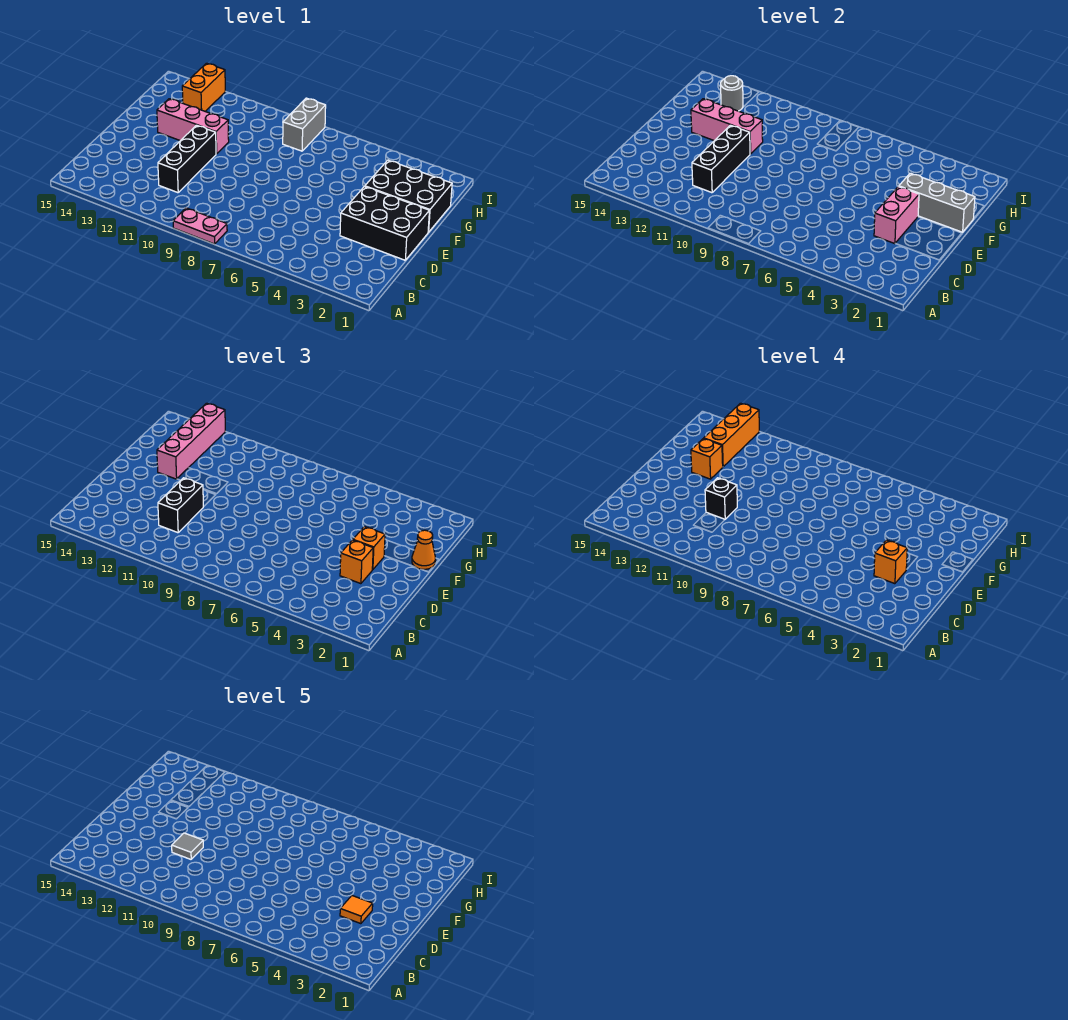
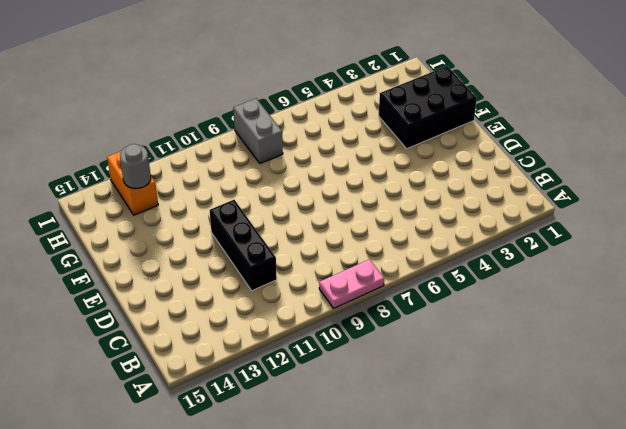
none -> black 2x3 brick [340,187,429,260]
none -> pink 1x3 brick [157,99,229,154]
none -> black 1x3 brick [692,125,750,193]

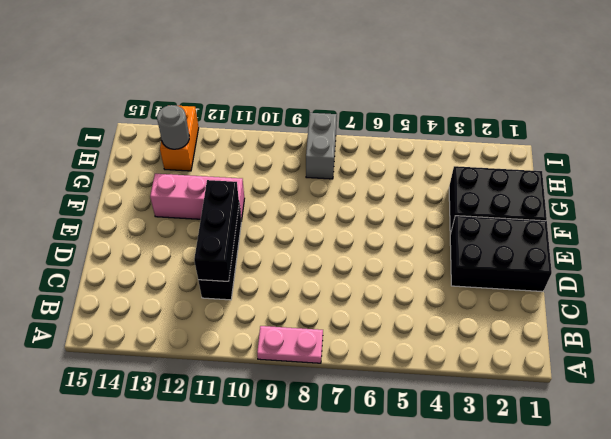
none -> pink 1x2 brick [874,187,919,244]
none -> grey 1x3 brick [899,173,975,232]
none -> pink 1x3 brick [691,99,763,154]

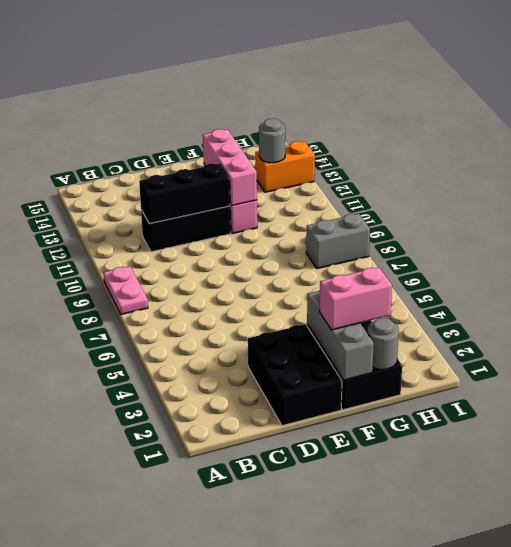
pink 1x2 brick [320,267,392,330] -> pink 1x2 brick moved to [874,187,919,244]
grey 1x1 round brick [367,318,399,369] -> none
none -> black 1x2 brick [158,478,203,533]
none -> orange 1x1 brick [340,540,373,584]
none -> orange 1x1 brick [353,527,385,570]

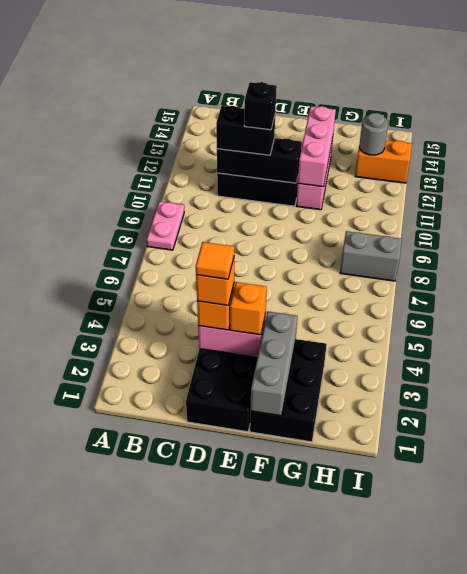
none -> orange 1x1 cone [412,530,435,569]
none -> pink 1x4 brick [157,403,225,479]
none -> orange 1x1 brick [691,439,723,479]

